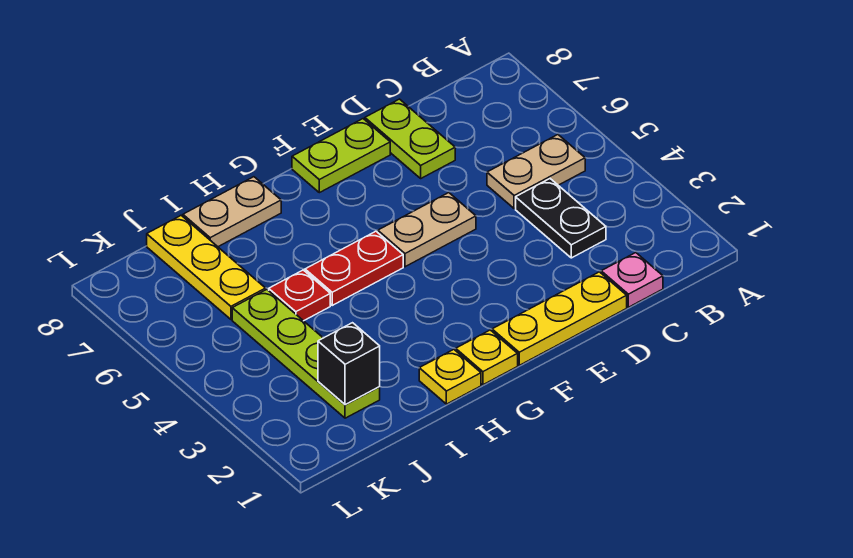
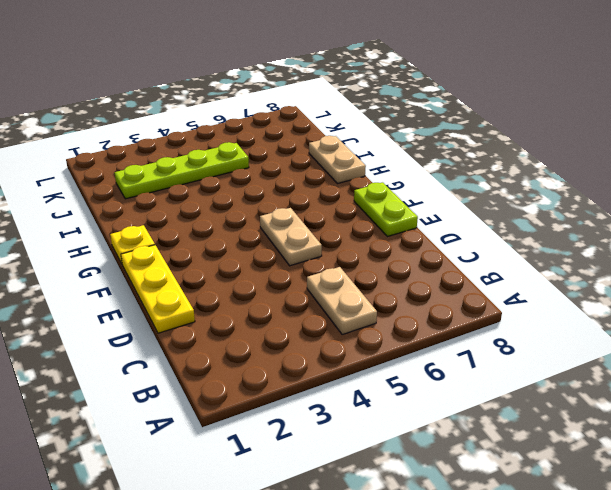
none -> pink 1x1 plate [601,253,663,307]
none -> black 1x2 plate [516,179,606,258]
none -> lime 1x2 plate [365,99,455,178]

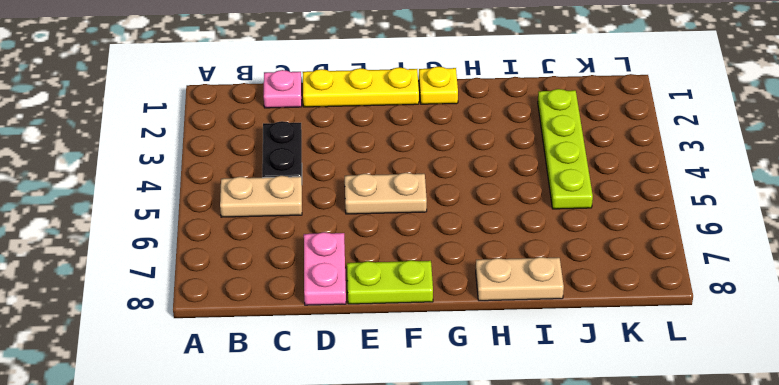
pink 1x2 plate [304,232,346,305] -> lime 1x2 plate [365,99,455,178]
none -> red 1x2 plate [305,231,403,305]
none -> yellow 1x1 plate [419,349,481,404]
none -> red 1x1 plate [269,270,330,321]

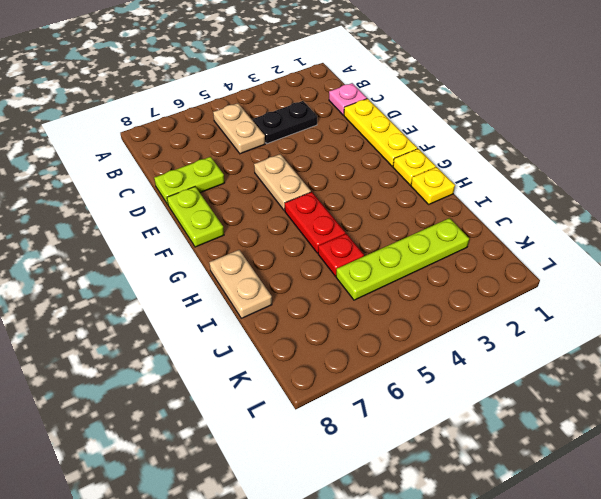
none -> yellow 1x3 plate [147,215,266,319]
none -> black 1x1 brick [318,323,380,405]

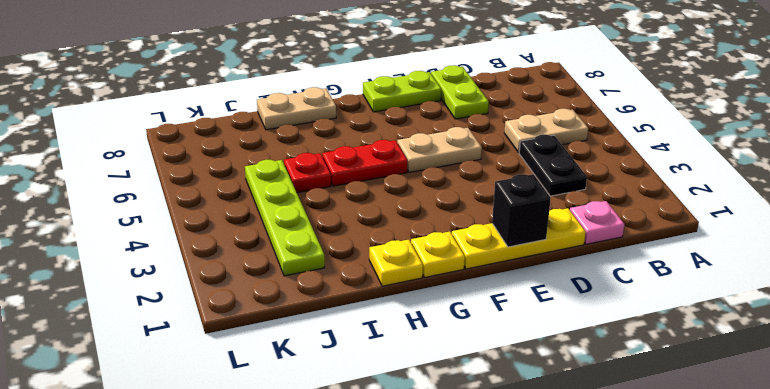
black 1x1 brick [492,174,551,247] -> black 1x1 brick moved to [318,323,380,405]
none -> yellow 1x3 plate [147,215,266,319]

